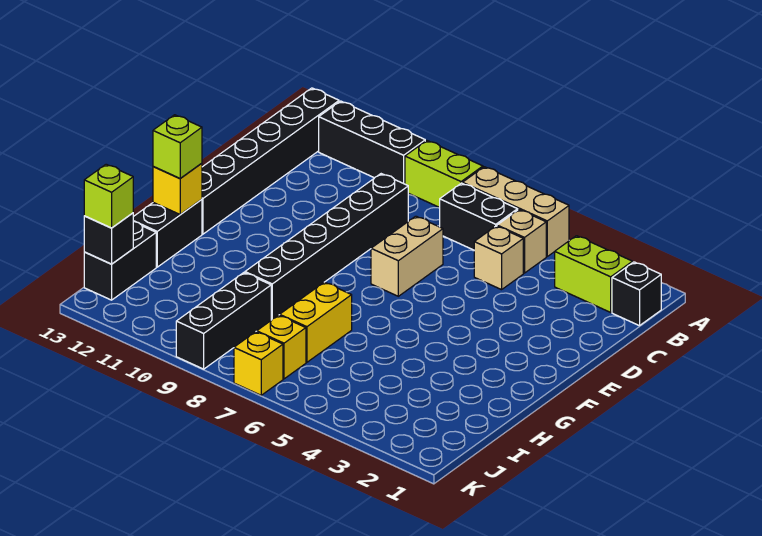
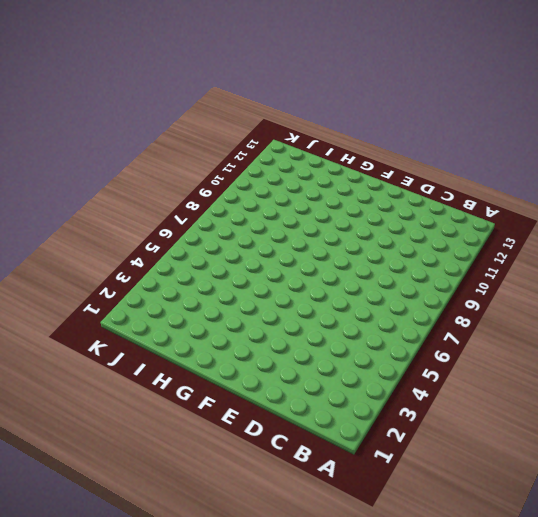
none -> tan 1x3 brick [463,167,569,256]
none -> lime 1x2 brick [405,141,483,208]
none -> black 1x3 brick [319,101,425,184]

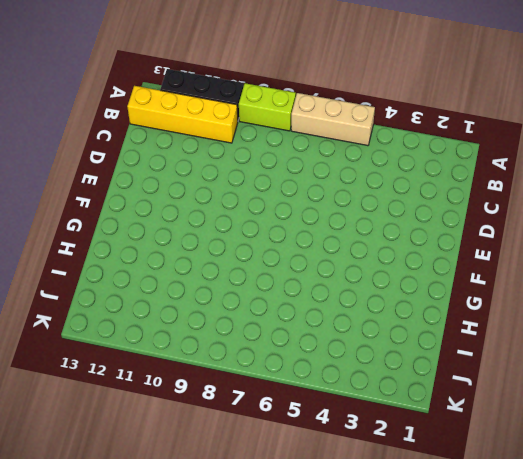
yellow 1x4 brick [127,86,238,143] -> black 1x6 brick [202,88,339,234]
none -> black 1x1 brick [612,262,661,326]
none -> lime 1x2 brick [555,236,633,312]
none -> tan 1x1 brick [497,210,546,273]

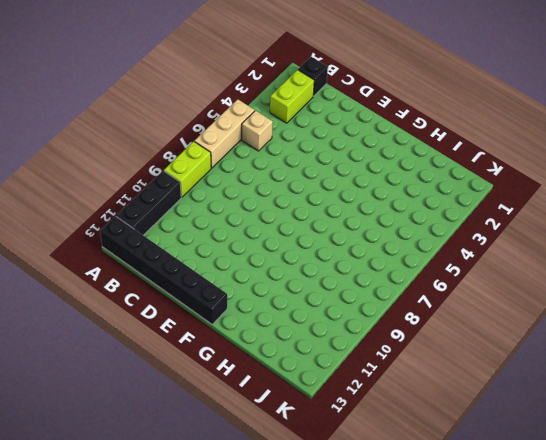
none -> black 1x2 brick [440,183,518,250]
none -> tan 1x1 brick [474,226,523,290]
none -> black 1x6 brick [245,174,408,319]

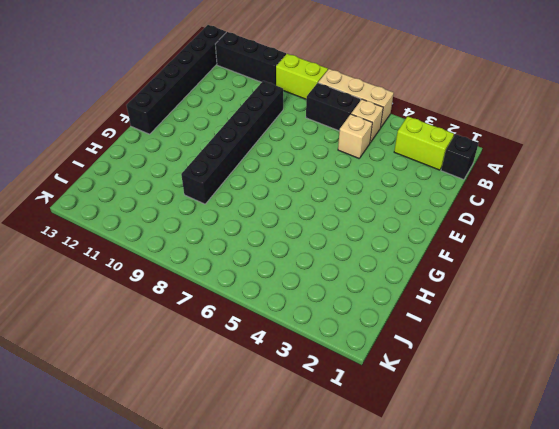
none -> tan 1x2 brick [371,216,443,296]
none -> black 1x2 brick [133,199,202,267]
none -> yellow 1x2 brick [280,282,352,362]

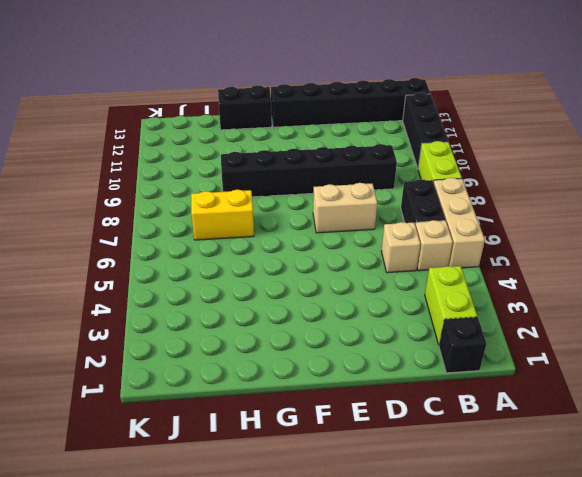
none -> black 1x3 brick [176,273,271,369]
none -> black 1x2 brick [84,221,156,300]
none -> yellow 1x1 brick [257,315,306,379]

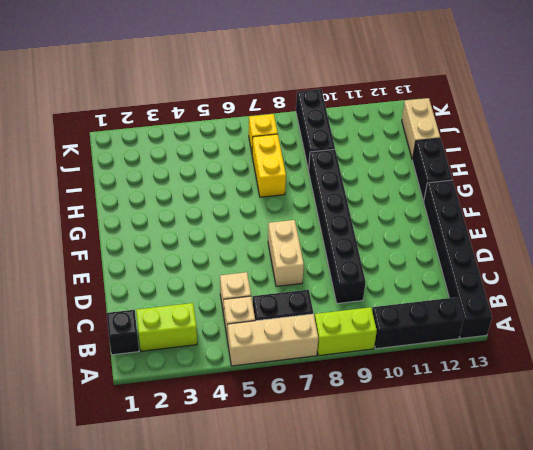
tan 1x2 brick [402,98,440,159] -> black 1x2 brick [84,221,156,300]
none -> yellow 1x1 brick [234,332,283,395]
none -> yellow 1x1 brick [153,163,202,215]
none -> black 1x1 brick [84,213,133,264]

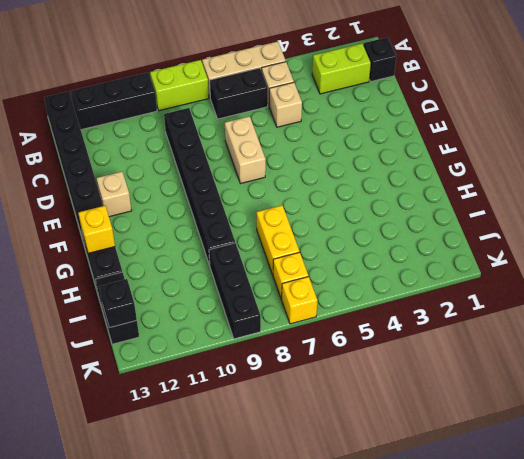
tan 1x1 brick [96,172,132,217] -> none
none -> lime 1x1 brick [153,115,202,178]
none -> lime 1x1 brick [84,164,133,228]

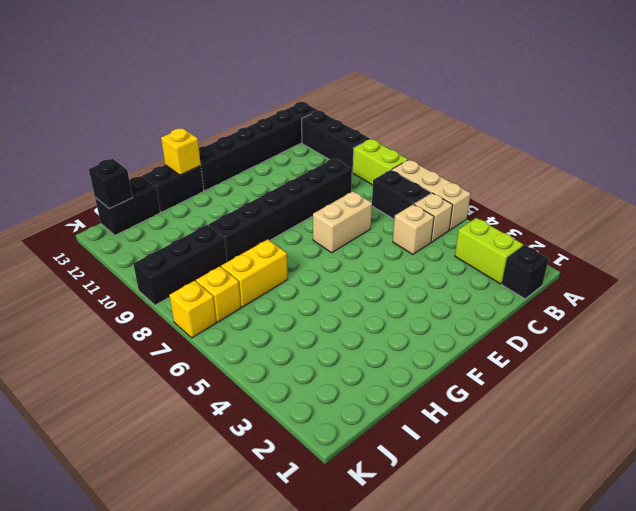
none -> lime 1x1 brick [153,115,202,178]
none -> lime 1x1 brick [84,164,133,228]

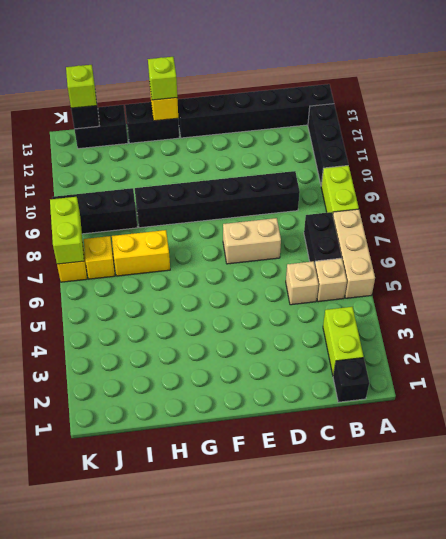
lime 1x2 brick [50,197,84,264] -> none

